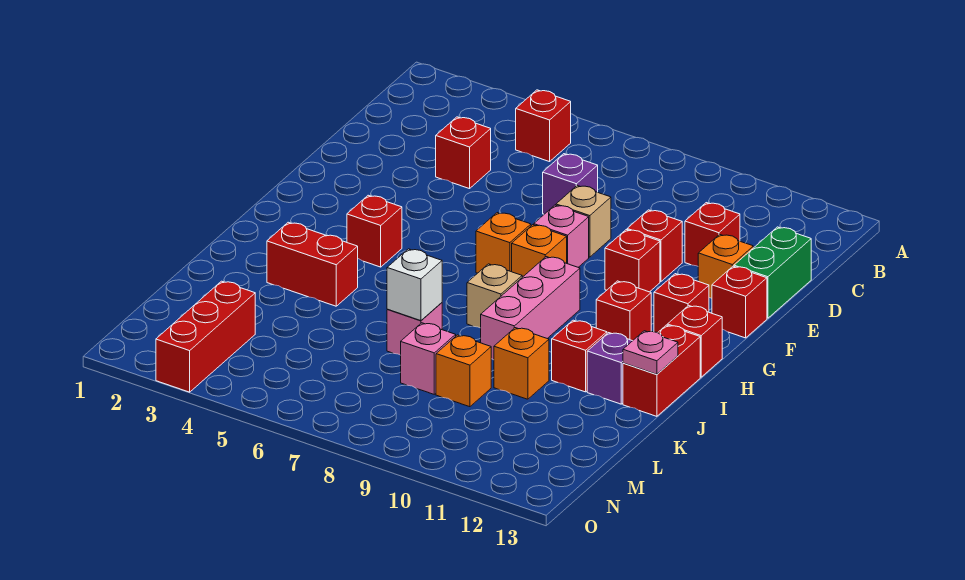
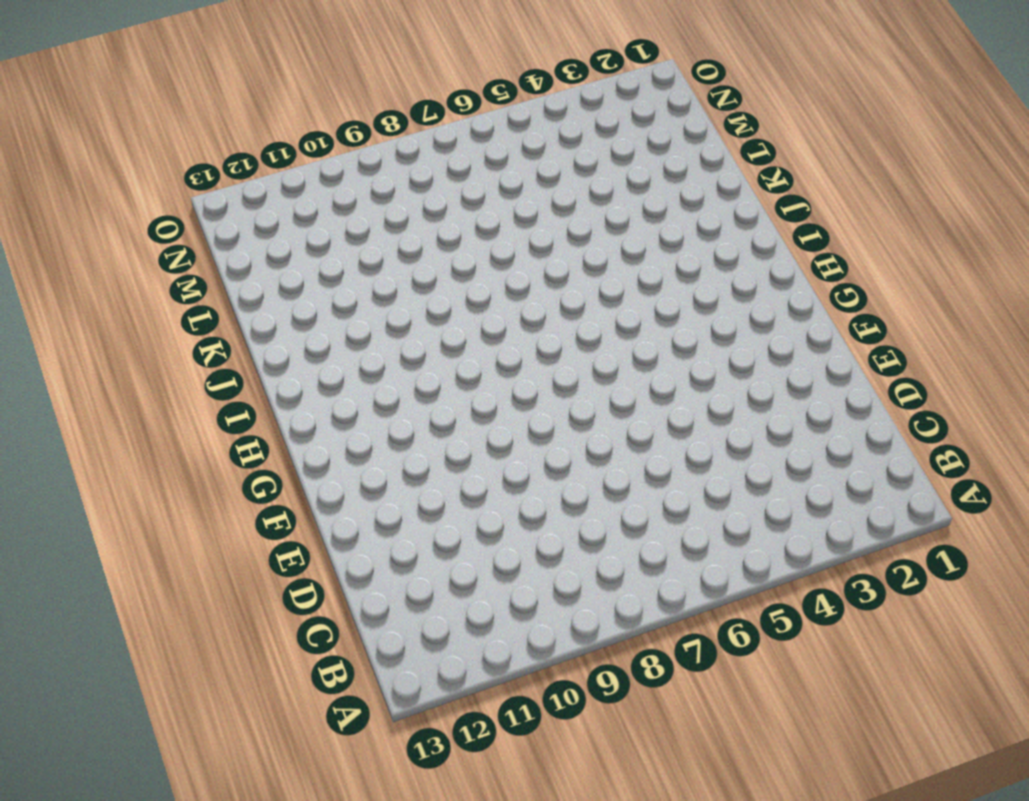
none -> red 1x1 brick [516,90,571,162]
none -> red 1x1 brick [436,117,491,189]
none -> purple 1x1 brick [543,154,598,214]
none -> red 1x1 brick [685,203,740,266]

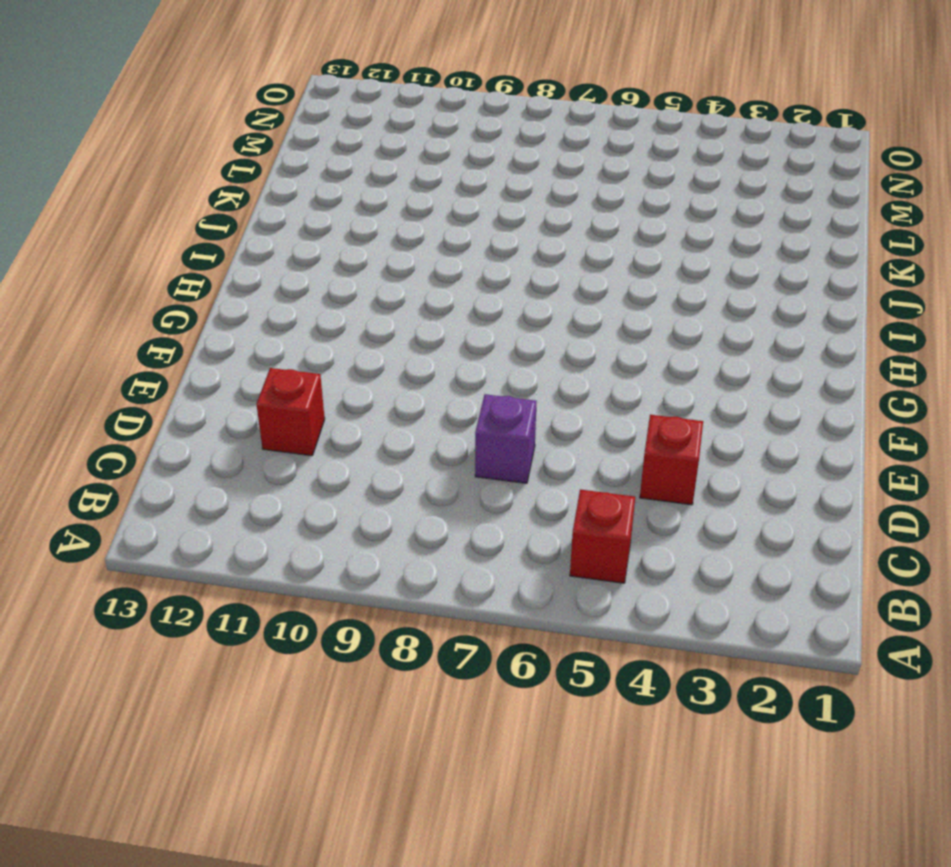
none -> green 1x2 brick [734,227,811,318]
none -> tan 1x1 brick [556,185,611,257]
none -> red 1x1 brick [627,210,682,282]
none -> orange 1x1 brick [698,234,753,298]

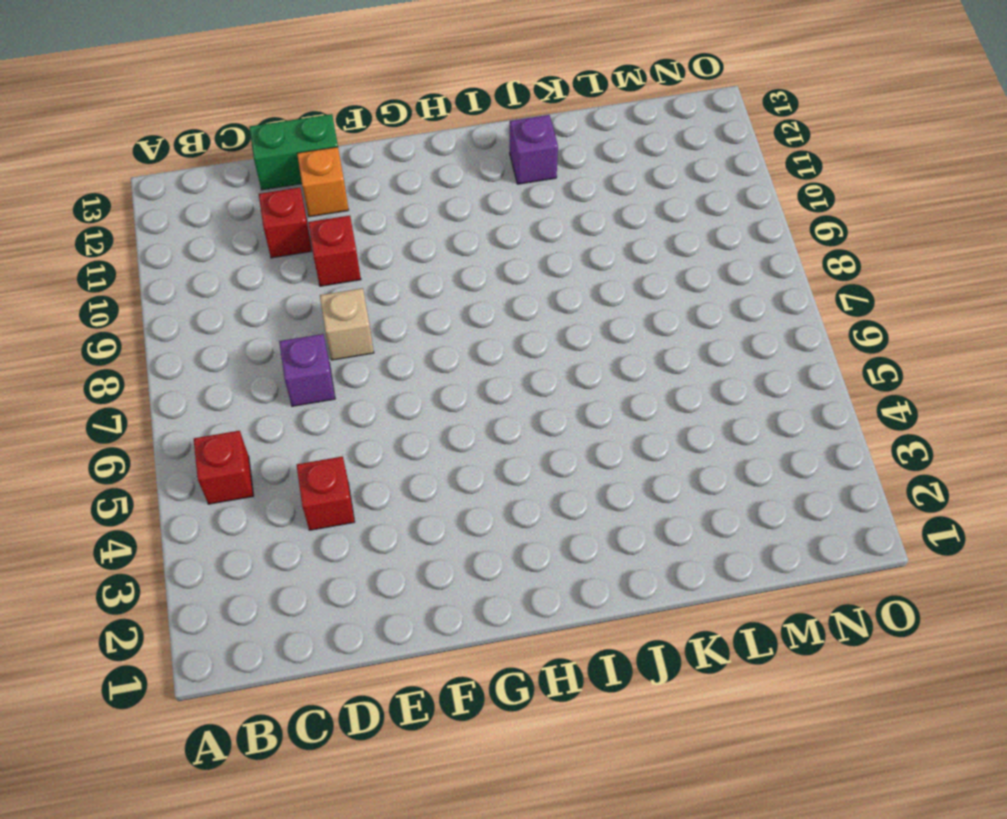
none -> pink 1x1 brick [534,205,589,267]
none -> red 1x1 brick [605,230,660,292]
none -> red 1x1 brick [712,266,767,338]
none -> orange 1x1 brick [476,213,531,273]

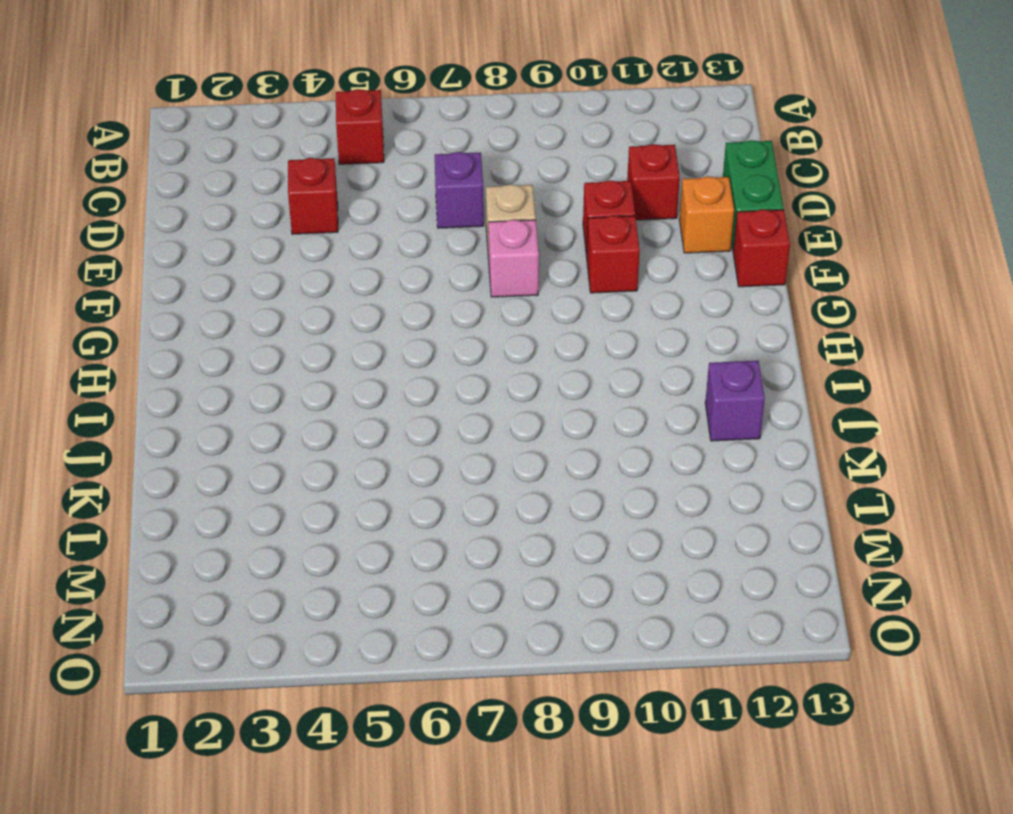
none -> orange 1x1 brick [476,213,531,273]
none -> orange 1x1 brick [512,225,567,277]
none -> red 1x1 brick [654,274,709,333]
none -> red 1x1 brick [347,195,402,267]

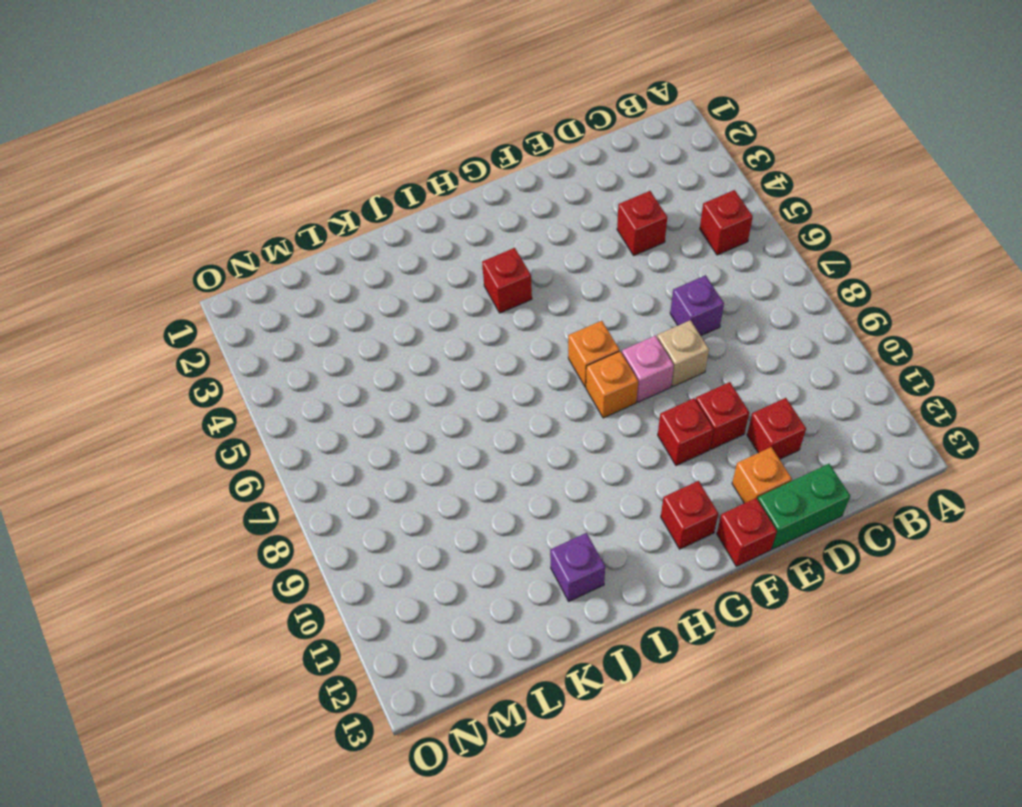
none -> pink 1x3 brick [481,257,580,360]
none -> red 1x1 brick [596,281,651,341]
none -> red 1x1 brick [667,305,722,377]
none -> tan 1x1 brick [467,264,522,328]

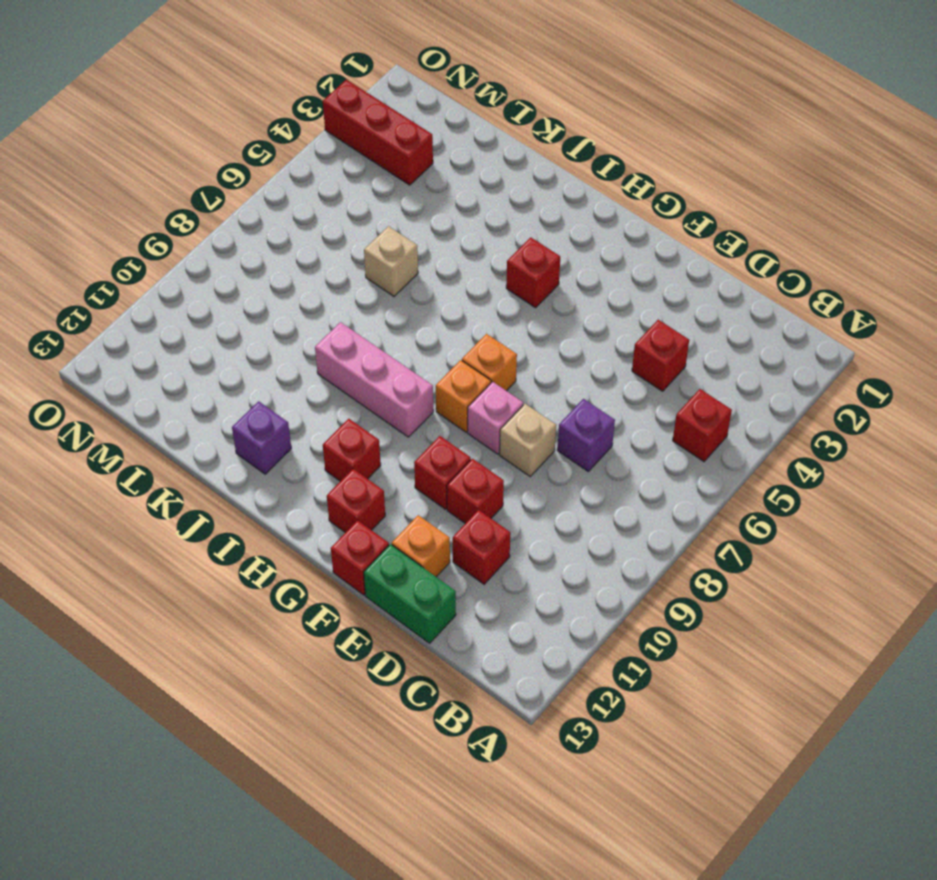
tan 1x1 brick [364,226,418,296] -> tan 1x1 brick moved to [467,264,522,328]
none -> red 1x1 brick [667,305,722,377]
none -> red 1x2 brick [623,325,700,416]
none -> red 1x2 brick [267,222,358,306]
none -> red 1x1 brick [552,320,607,392]

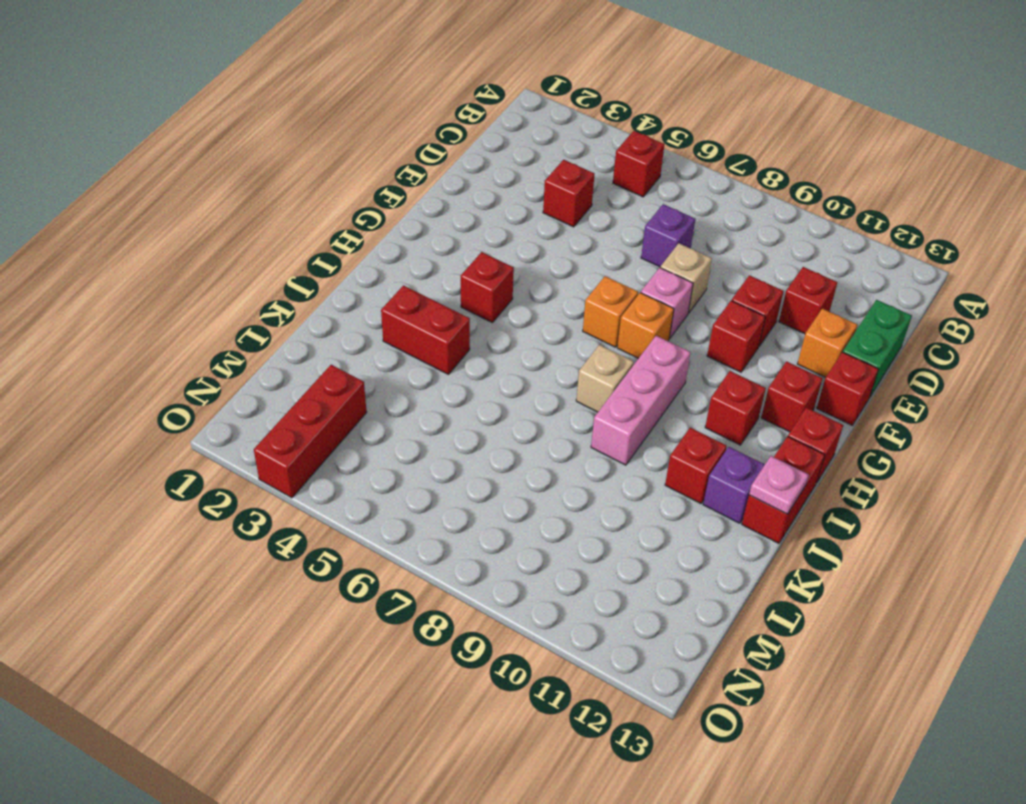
none -> pink 1x1 brick [387,303,442,355]
none -> orange 1x1 brick [494,328,549,399]
none -> pink 1x1 brick [401,323,456,394]
none -> orange 1x1 brick [436,335,491,407]

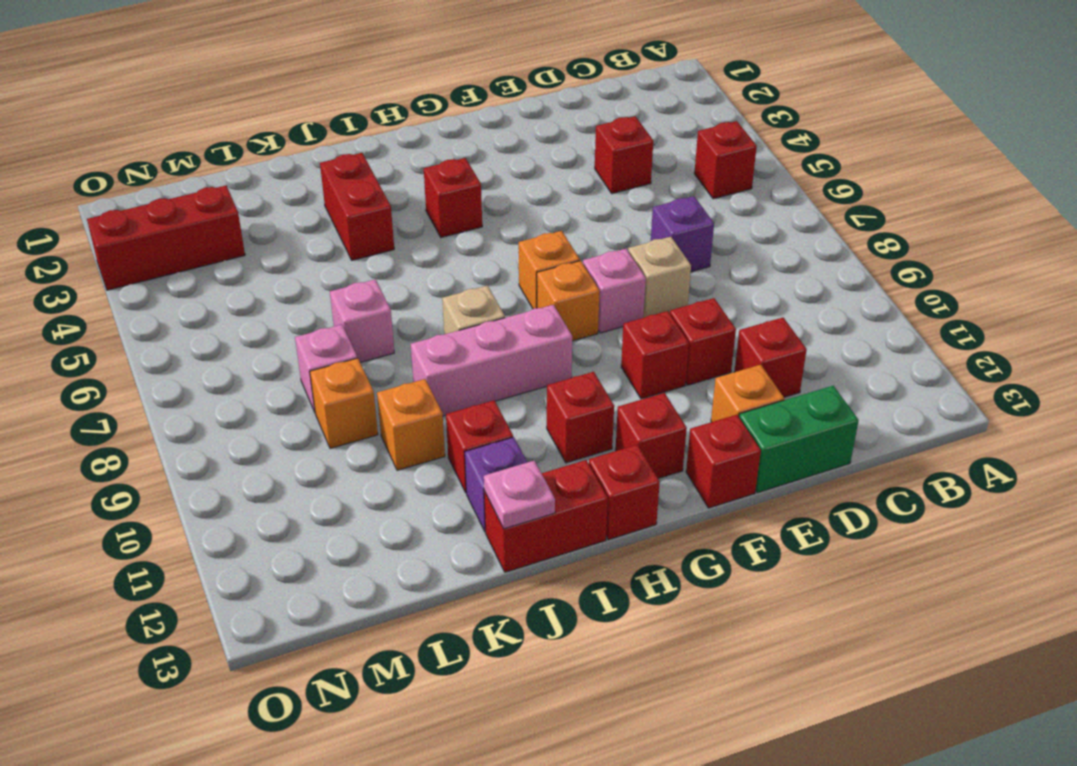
none -> white 1x1 brick [387,249,442,321]

